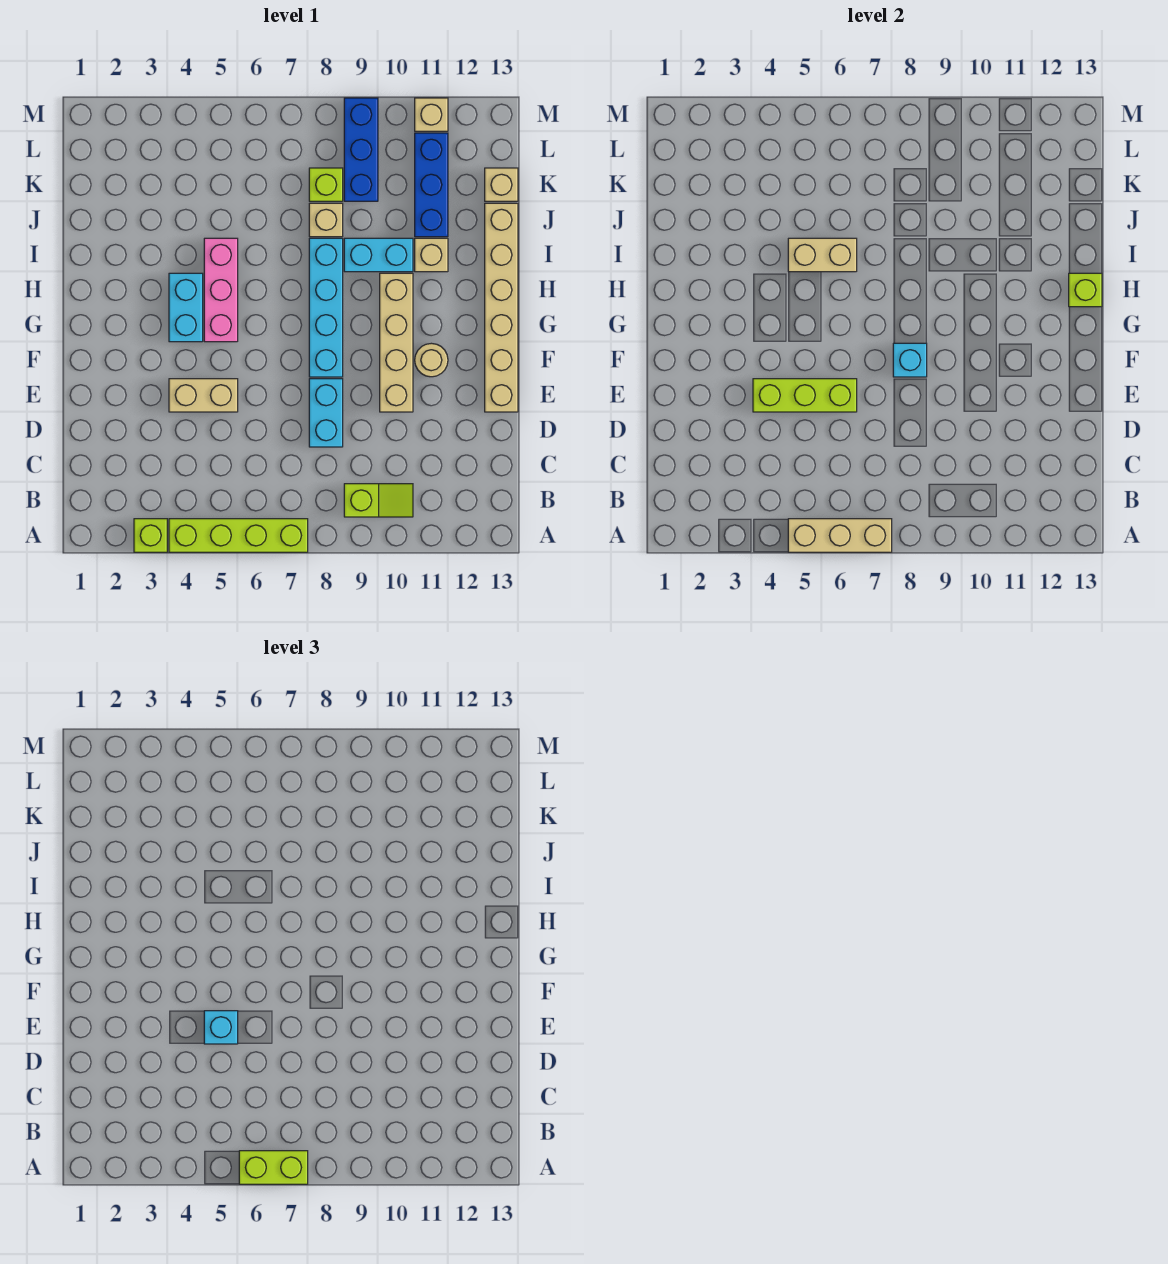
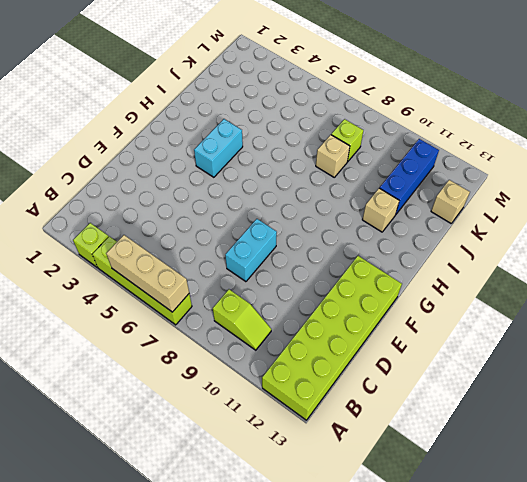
lime 2x6 brick [262,256,402,420] -> tan 1x6 brick [485,203,518,412]
none -> tan 1x2 brick [169,379,238,412]
none -> tan 1x4 brick [380,273,413,412]
none -> cyan 1x4 brick [309,238,343,377]

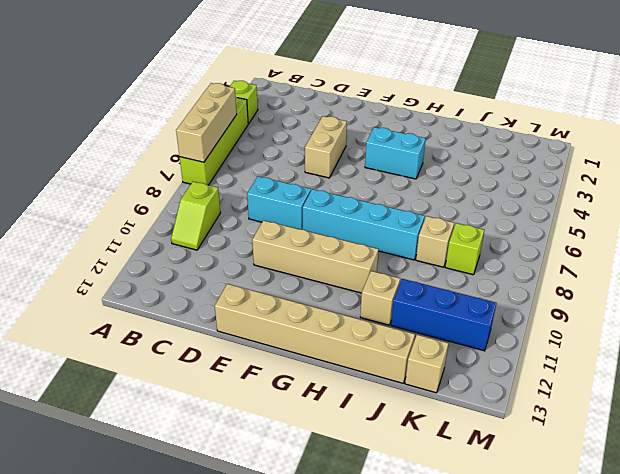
none -> tan 1x1 round brick [415,343,448,377]
none -> pink 1x3 brick [204,238,238,342]
none -> cyan 1x2 brick [344,238,413,272]

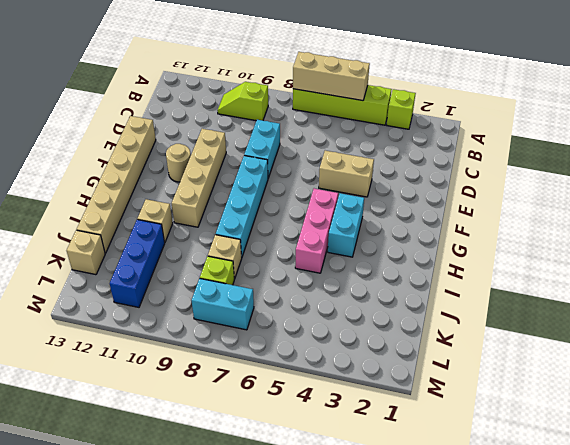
cyan 1x2 brick [192,278,254,330] -> cyan 1x2 brick moved to [344,238,413,272]
none -> blue 1x3 brick [344,98,378,201]
none -> tan 1x1 brick [415,98,448,131]
none -> lime 1x3 brick [753,379,857,412]

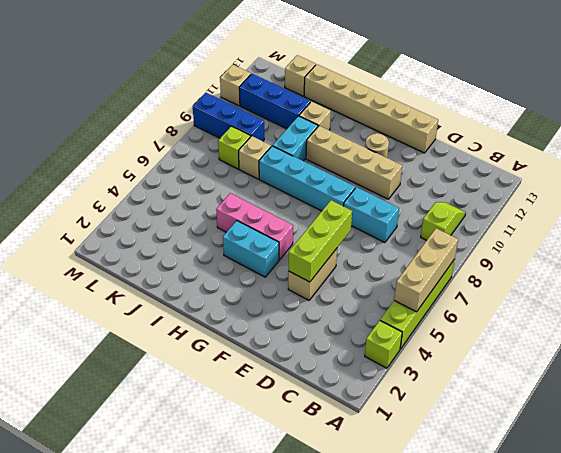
none -> cyan 1x1 brick [893,343,927,377]
none -> lime 1x1 brick [1069,273,1102,307]
none -> tan 1x2 brick [788,238,857,272]

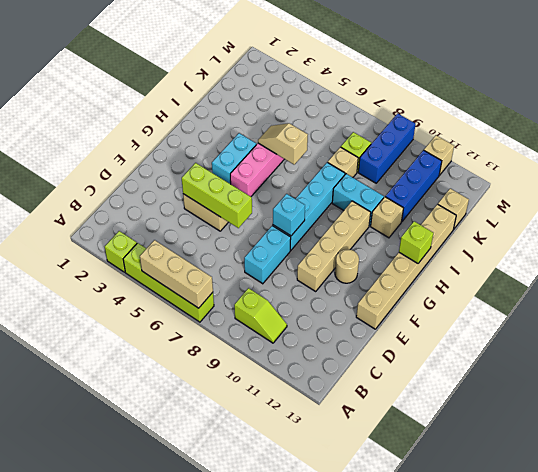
tan 1x2 slope [258,123,308,164] -> tan 1x2 brick [788,238,857,272]
none -> lime 1x2 brick [239,1151,308,1184]
none -> cyan 1x1 brick [204,1011,238,1044]

